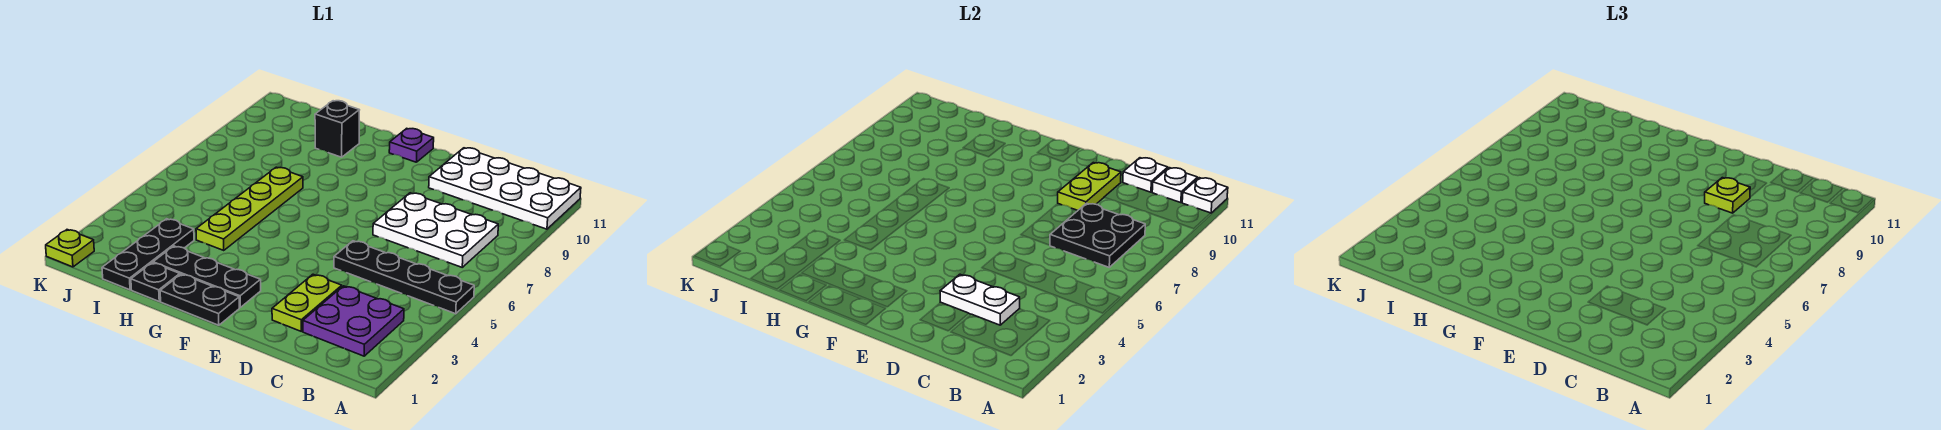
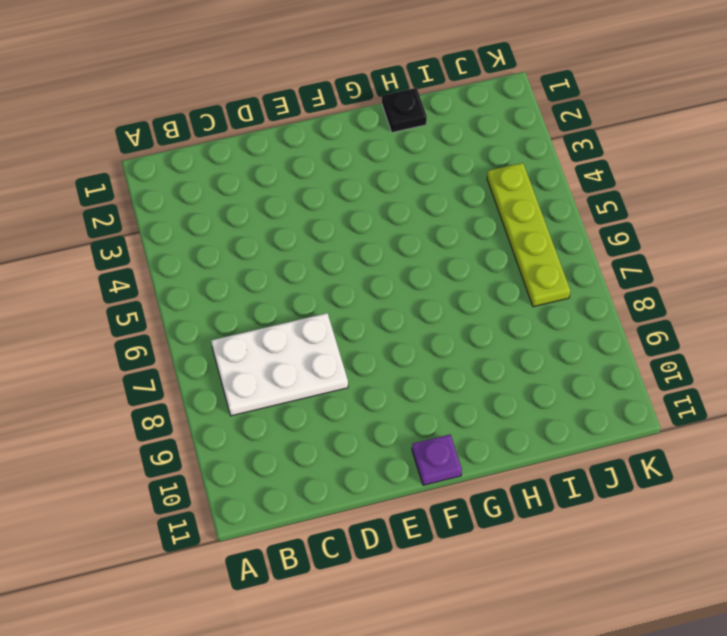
lime 1x4 plate [487,163,570,307] -> lime 1x4 plate moved to [196,167,303,251]
none -> black 1x4 plate [334,241,474,314]
none -> white 2x4 plate [429,148,581,229]
none -> purple 2x2 plate [303,286,404,356]

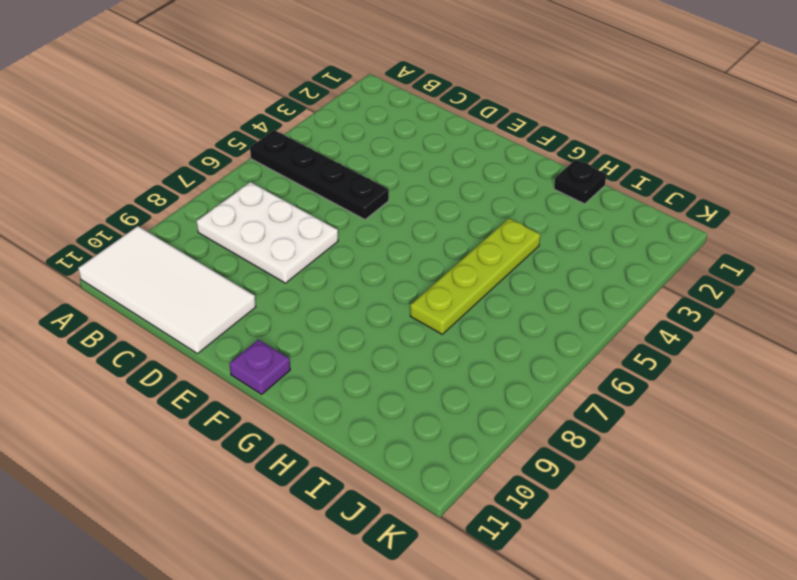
white 2x4 tile [78,226,256,354] -> white 2x4 plate [429,148,581,229]
none -> purple 2x2 plate [303,286,404,356]
none -> lime 1x2 plate [272,274,342,331]
none -> black 1x2 plate [160,274,239,325]

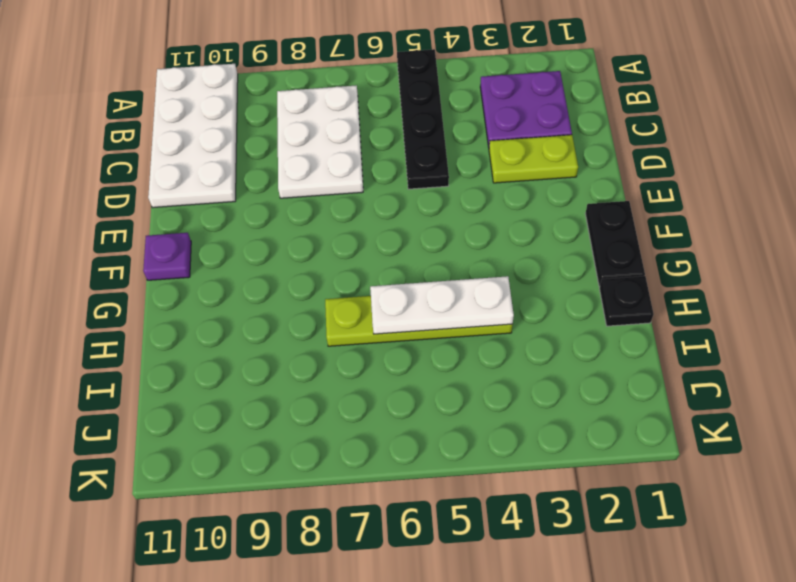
white 1x3 plate [370,276,514,334] -> none
none -> black 1x3 plate [153,246,261,308]
none -> black 1x1 brick [315,101,359,157]
none -> black 1x3 plate [102,219,194,290]

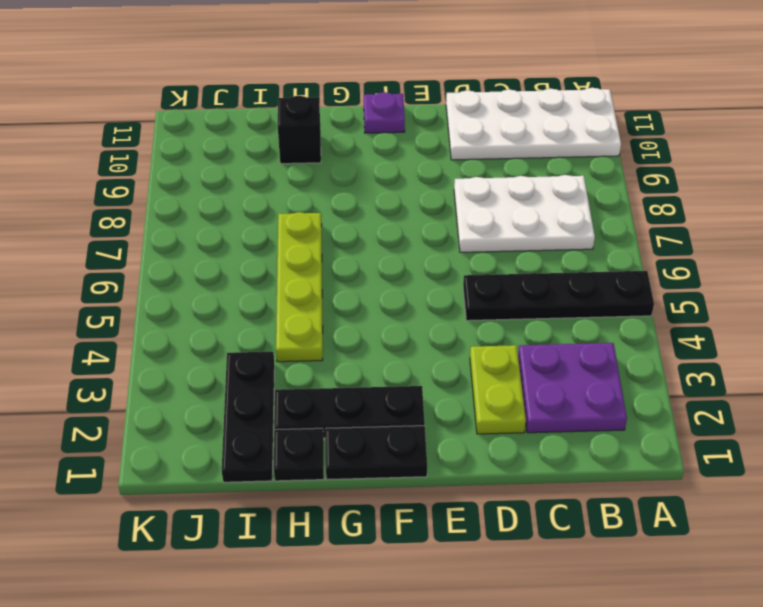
none -> lime 1x1 plate [46,230,94,267]
none -> white 1x1 plate [1182,178,1228,213]
none -> black 2x2 plate [1050,203,1145,267]

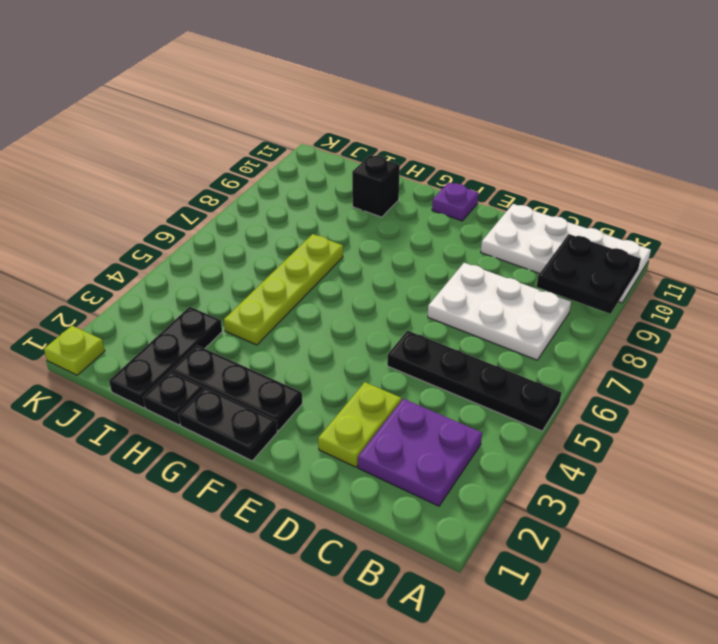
black 2x2 plate [537,234,641,314] -> black 2x2 plate moved to [1050,203,1145,267]
none -> white 1x1 plate [1182,178,1228,213]
none -> white 1x1 plate [1152,168,1198,203]
none -> white 1x2 plate [940,274,1020,325]

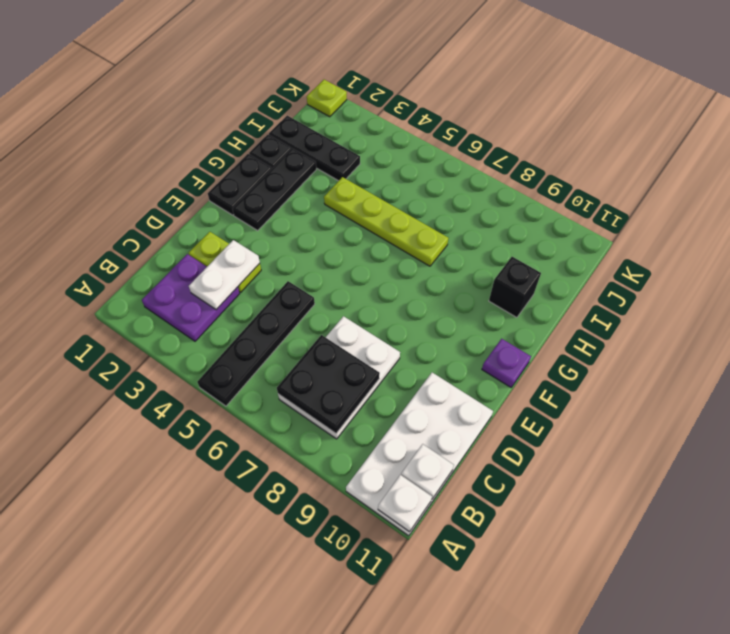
none -> white 1x1 plate [1123,158,1168,192]
none -> lime 1x2 plate [1058,163,1121,210]
none -> lime 1x1 plate [1705,178,1750,213]

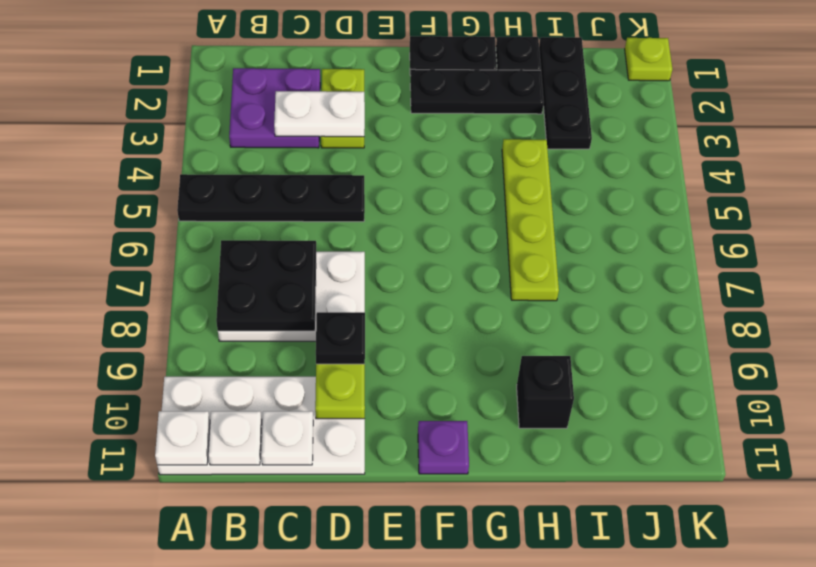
black 1x1 plate [316,312,365,364] -> lime 1x1 plate [1705,178,1750,213]

